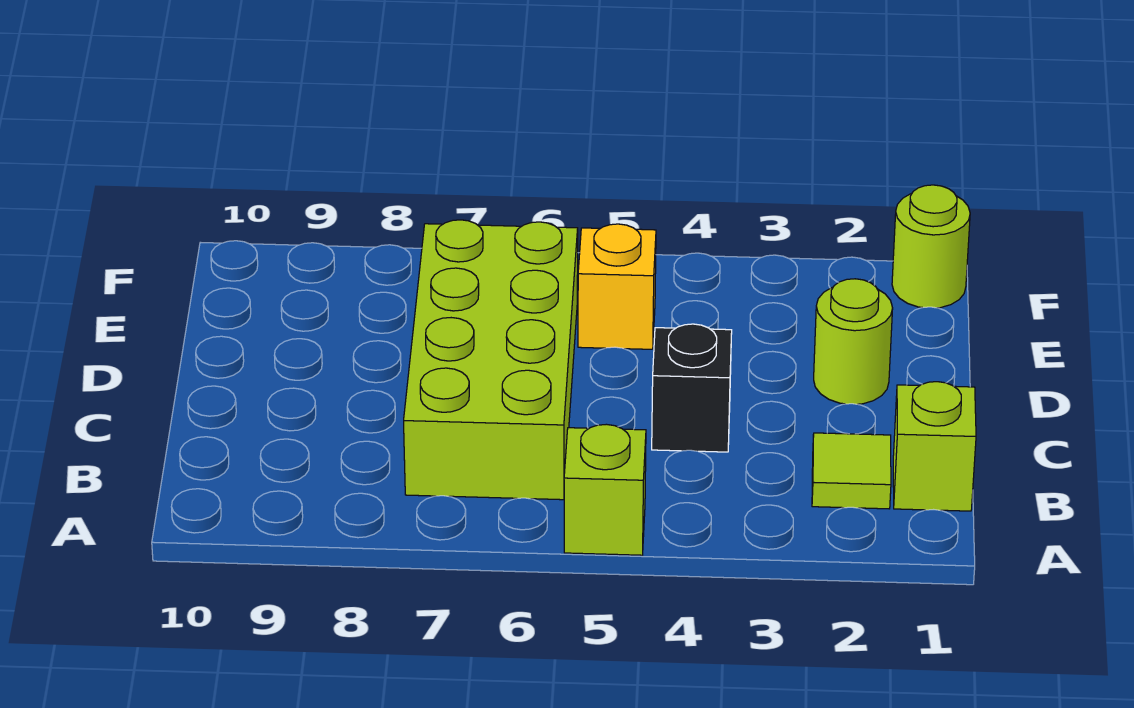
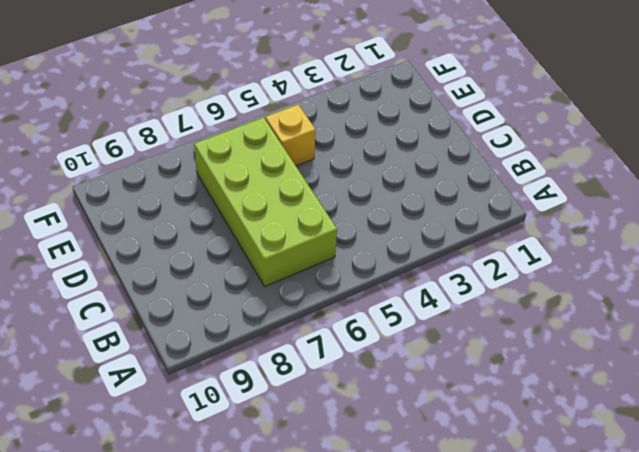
none -> lime 1x1 brick [564,424,646,555]
none -> lime 1x1 brick [893,382,976,511]

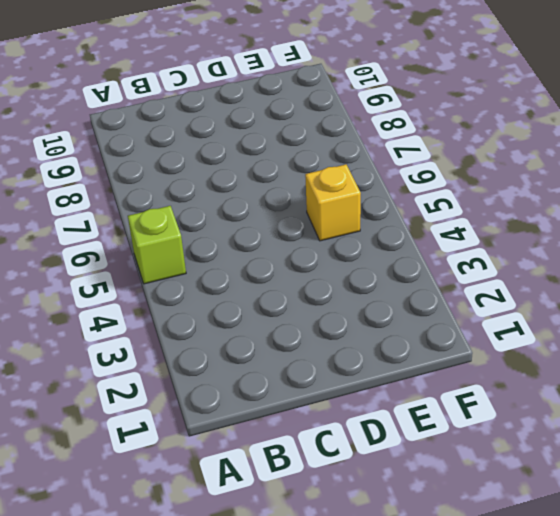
none -> lime 1x1 brick [893,382,976,511]
none -> lime 1x1 tile [812,433,891,509]

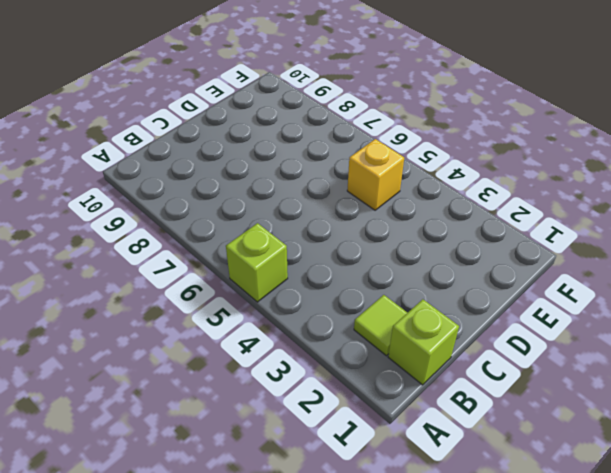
none -> lime 2x4 brick [404,220,578,500]
none -> black 1x1 brick [652,324,732,452]

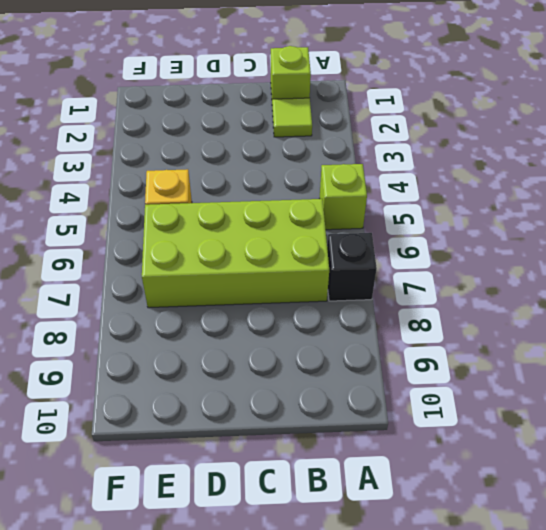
black 1x1 brick [327,233,377,301] -> black 1x1 brick moved to [652,324,732,452]
none -> lime 1x1 round brick [814,279,893,404]
none -> lime 1x1 round brick [892,185,970,308]

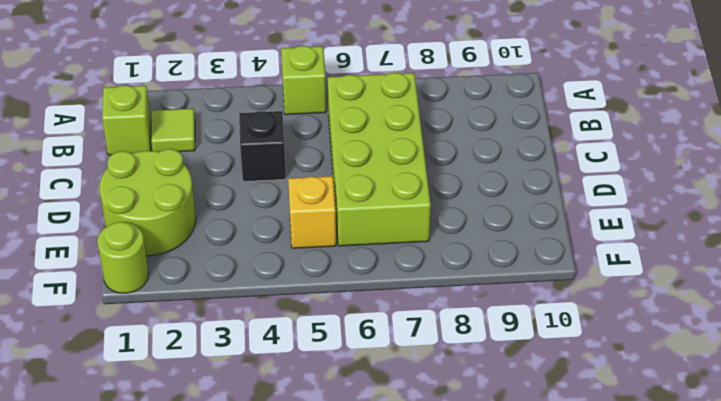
lime 2x2 round brick [99,149,196,256] -> lime 1x1 round brick [814,279,893,404]

